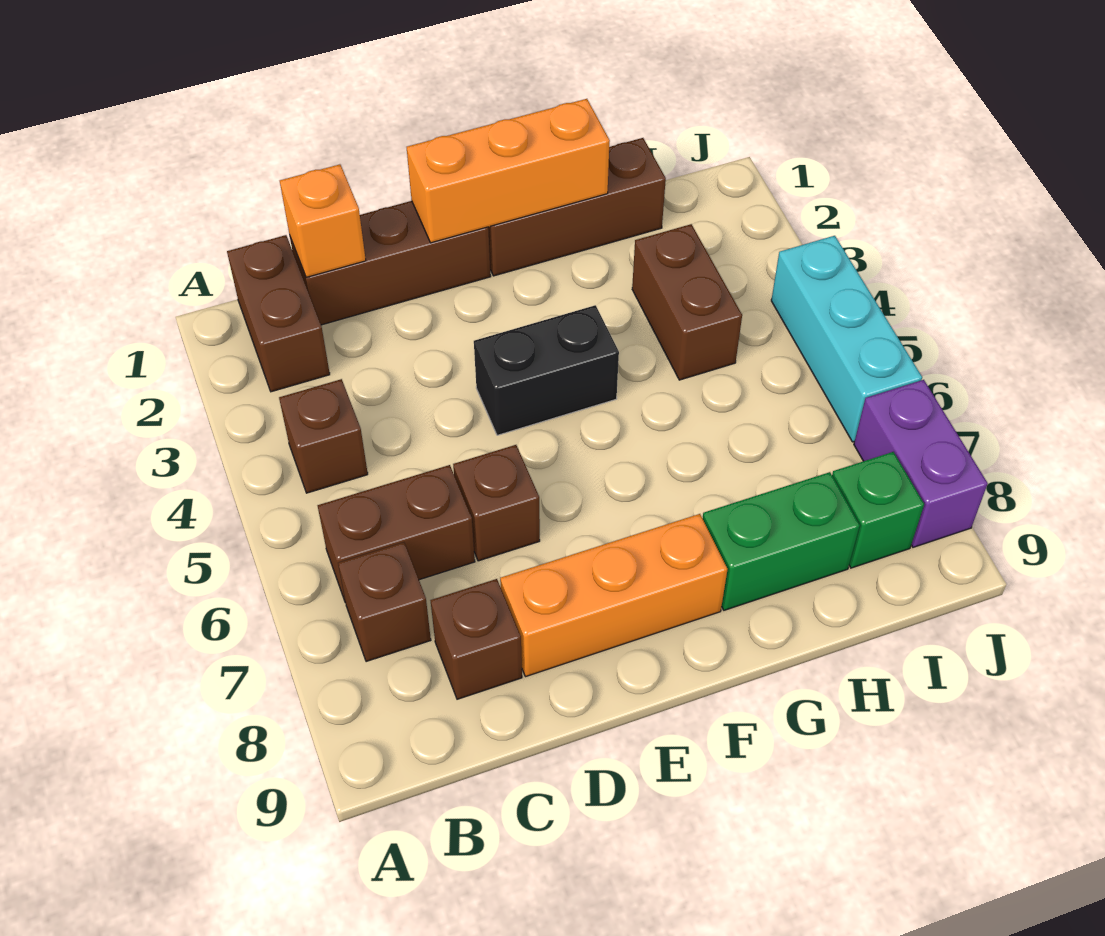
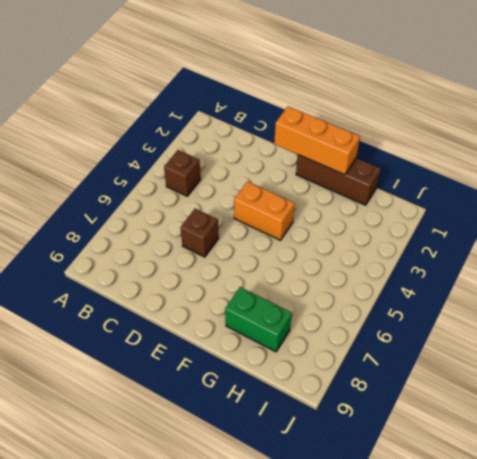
orange 1x2 brick [234,181,295,240] -> black 1x2 brick [474,305,619,435]
none -> brown 1x2 brick [227,235,330,392]
none -> brown 1x2 brick [318,465,475,603]
none -> brown 1x1 brick [338,542,431,662]

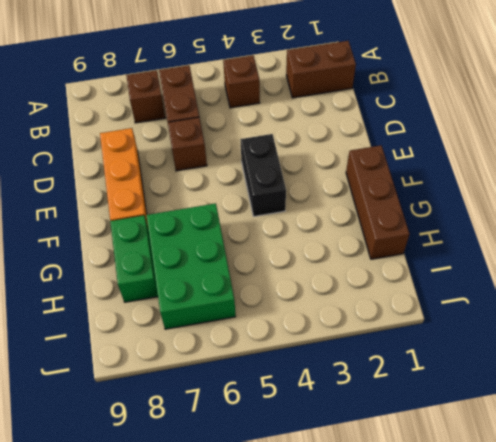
green 2x3 brick [146,203,236,329] -> none
none -> brown 1x3 brick [290,201,491,325]
none -> brown 1x1 brick [430,579,522,699]
none -> brown 1x2 brick [632,224,742,380]

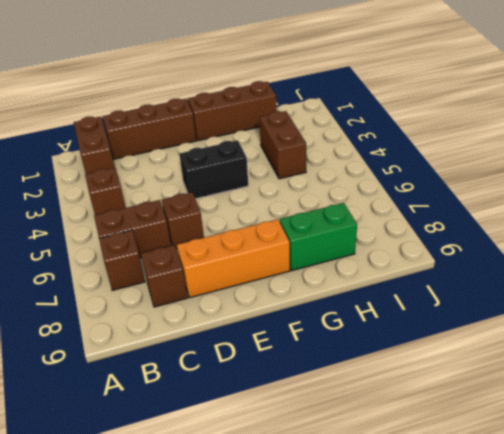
none -> green 1x1 brick [832,452,924,568]
none -> cyan 1x3 brick [771,236,922,442]
none -> purple 1x2 brick [854,380,988,547]

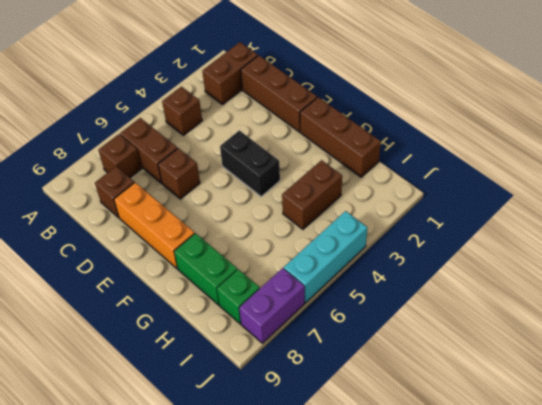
none -> orange 1x1 brick [280,164,366,277]
none -> orange 1x3 brick [407,99,610,243]

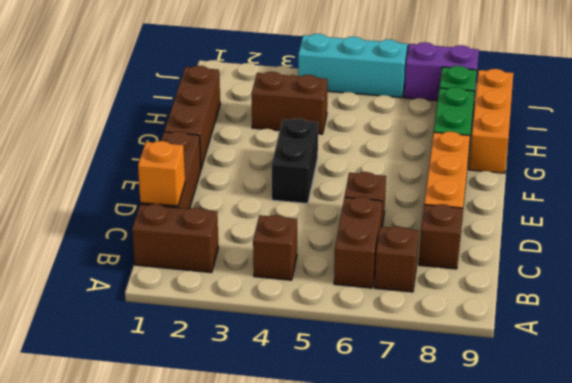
orange 1x3 brick [469,69,513,173] -> orange 1x3 brick moved to [407,99,610,243]

